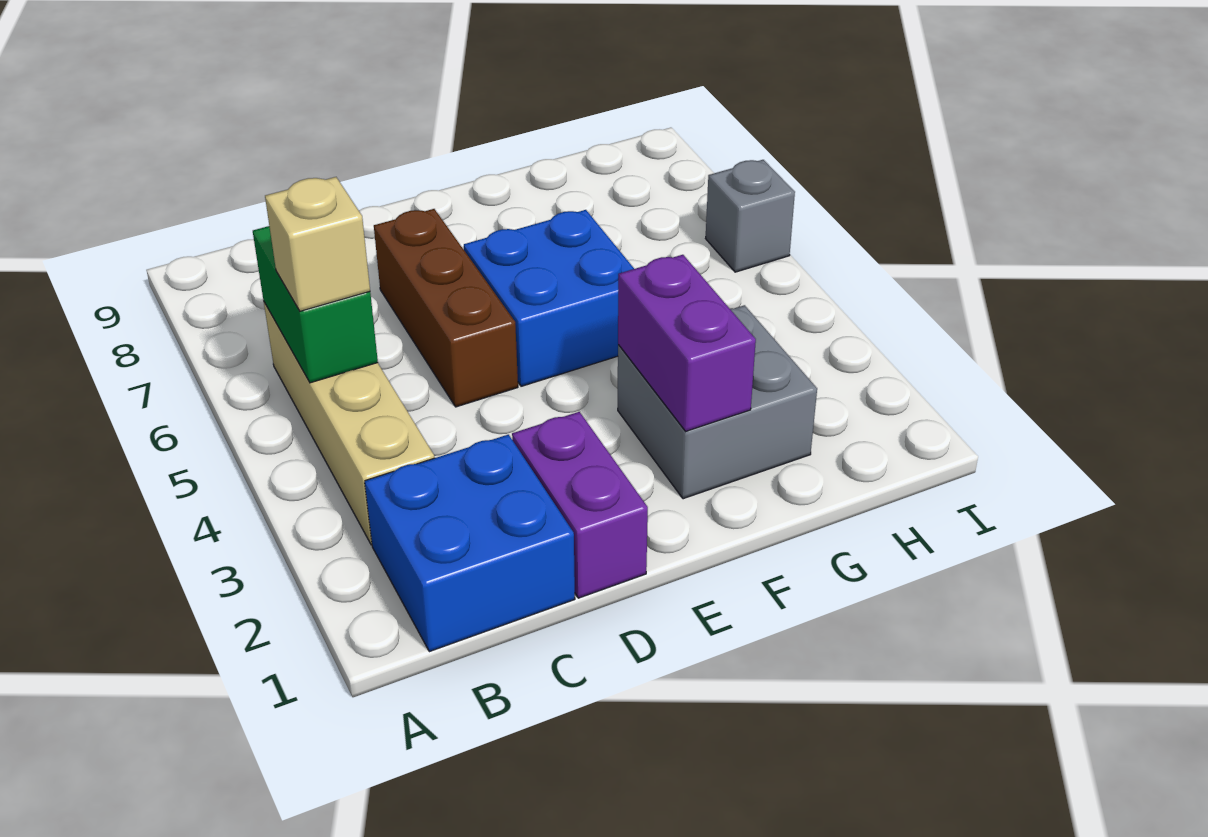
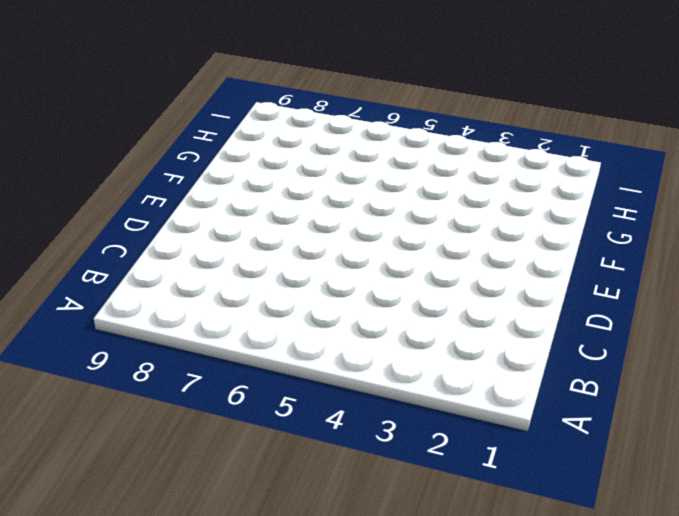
none -> blue 2x2 brick [365,435,575,652]
none -> tan 1x4 brick [264,302,435,545]

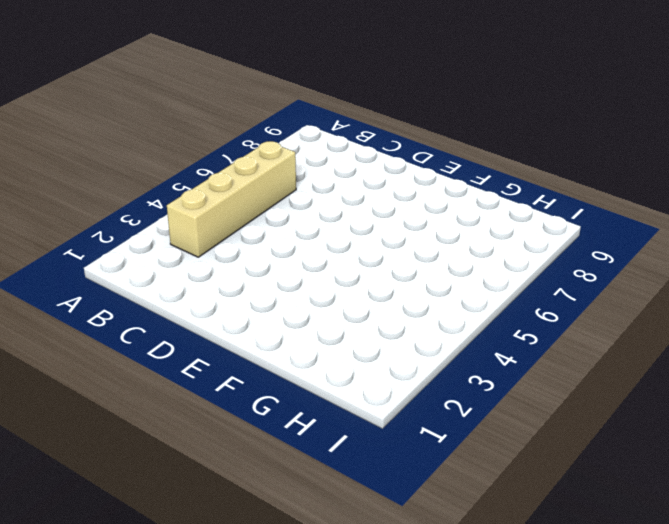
none -> blue 2x2 brick [365,435,575,652]
none -> purple 1x2 brick [512,412,648,598]

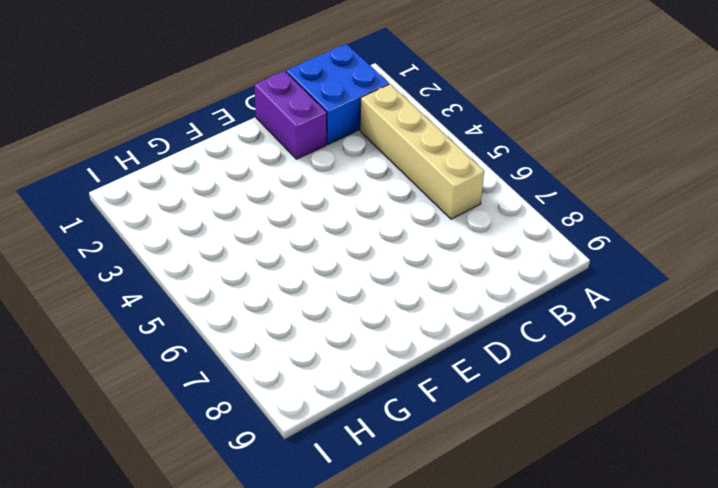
none -> brown 1x3 brick [374,209,518,407]
none -> blue 2x2 brick [464,210,634,386]

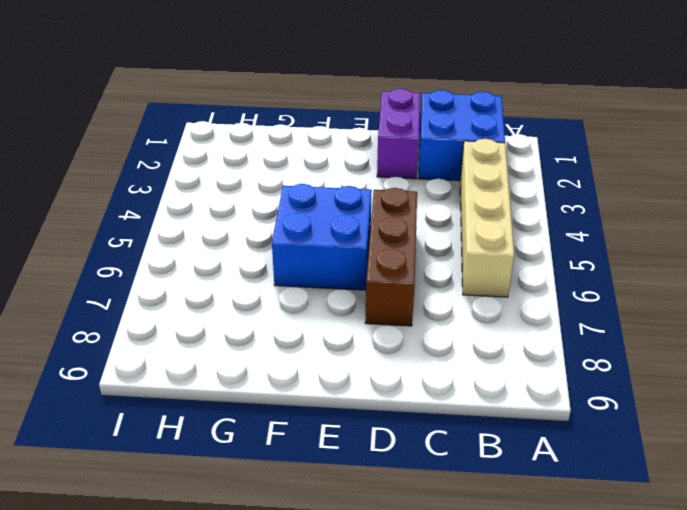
none -> grey 2x2 brick [618,305,817,499]
none -> grey 1x1 brick [706,160,795,272]

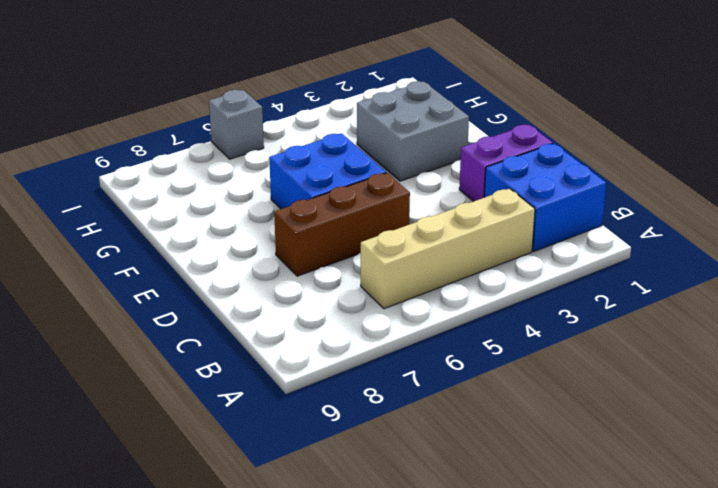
none -> green 1x2 brick [253,226,378,383]
none -> purple 1x2 brick [618,255,756,431]

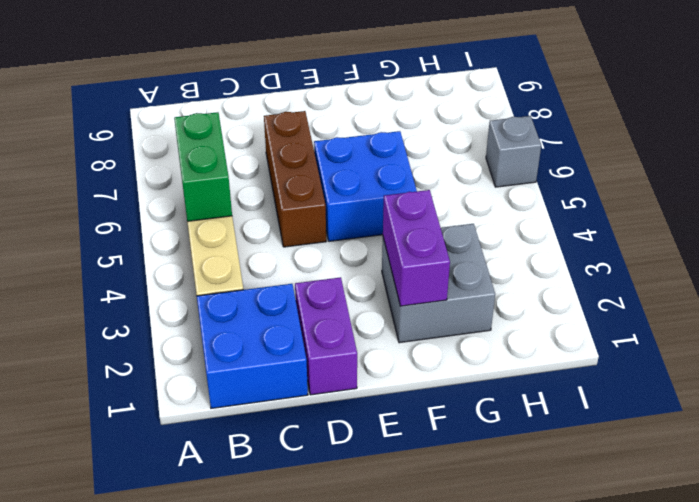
none -> tan 1x1 brick [265,177,370,311]

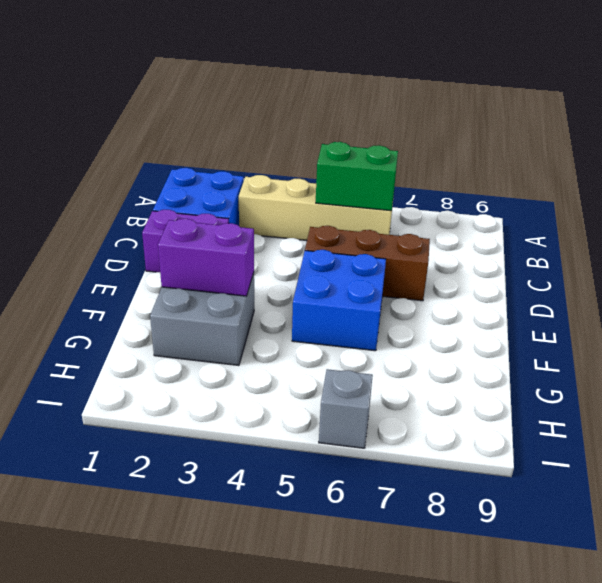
none -> tan 1x1 brick [265,177,370,311]

